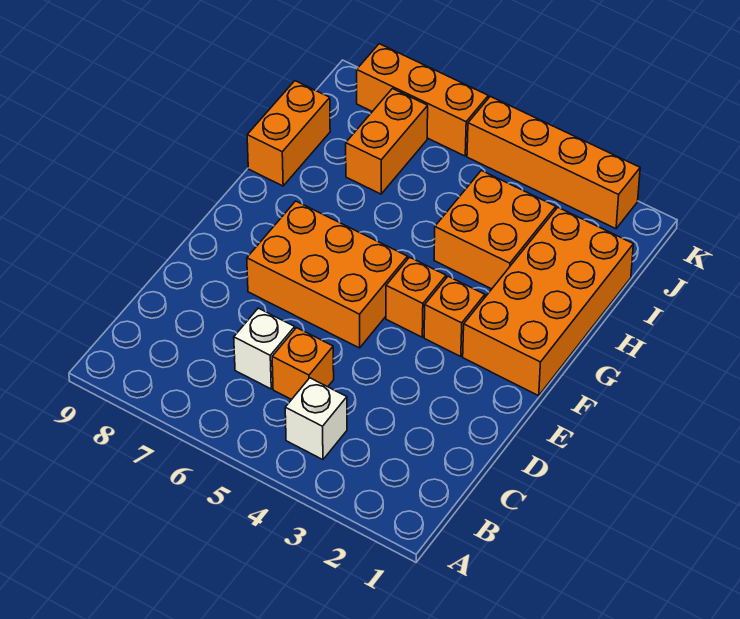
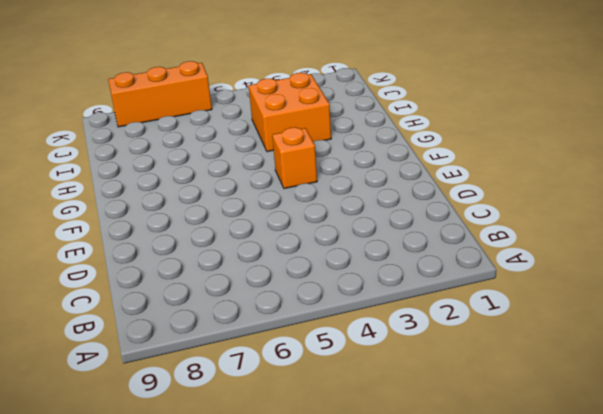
none -> white 1x1 brick [285,378,347,460]
none -> orange 1x1 brick [272,328,334,400]
none -> white 1x1 brick [234,308,295,389]

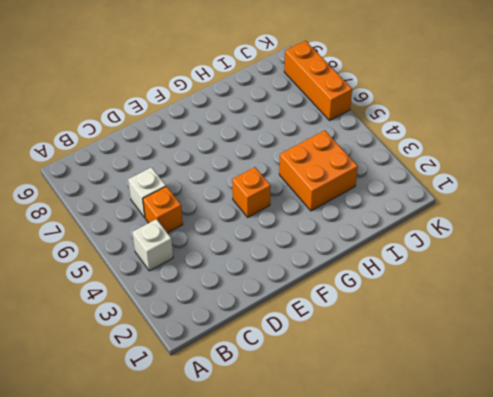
none -> orange 2x3 brick [247,201,408,348]
none -> orange 2x4 brick [463,208,633,396]
none -> orange 1x1 brick [424,276,485,357]

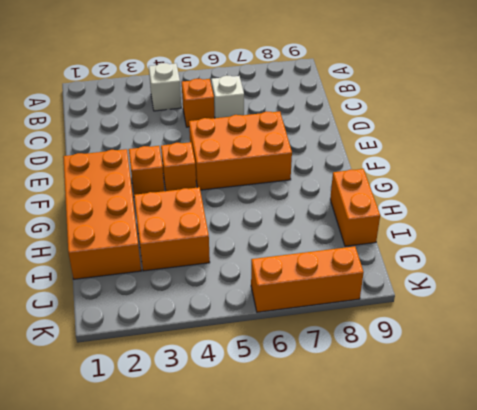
none -> orange 1x2 brick [346,89,428,194]
none -> orange 1x4 brick [467,96,640,229]

